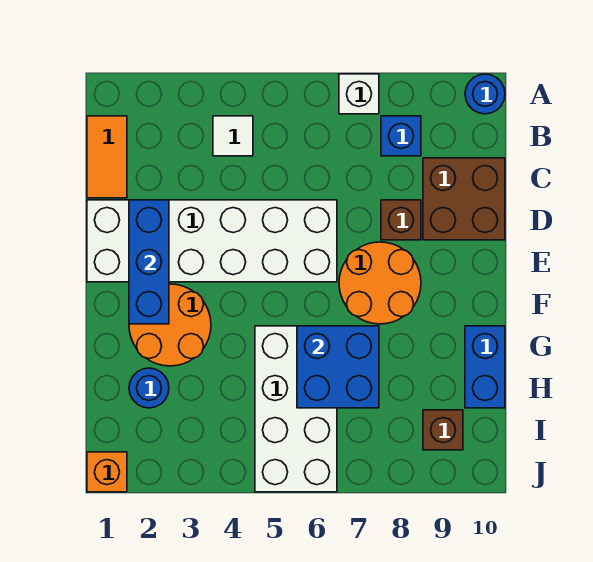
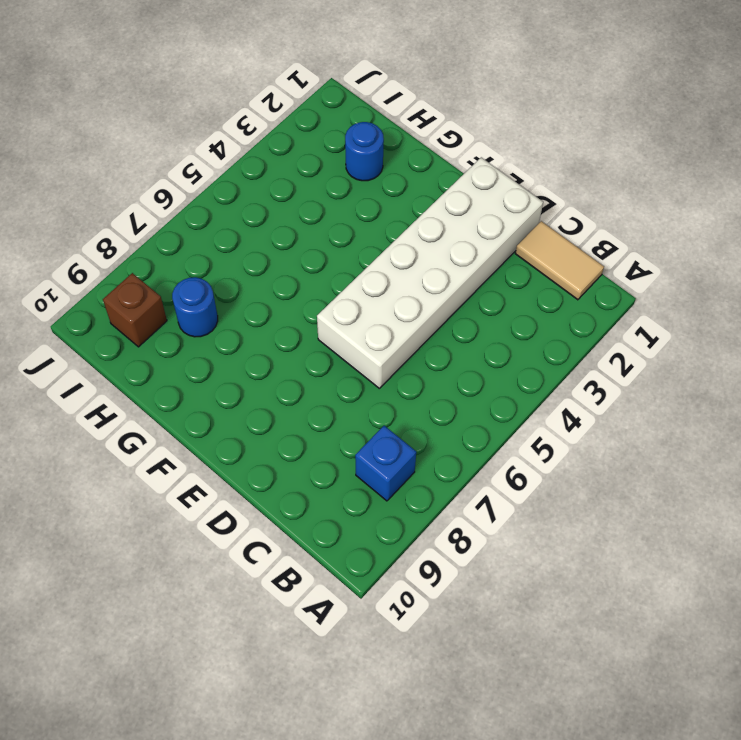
tan 1x2 tile [515,221,604,300] -> orange 1x2 tile [87,116,127,198]
blue 1x1 round brick [172,277,218,337] -> blue 1x1 round brick moved to [465,74,505,114]
none -> white 1x1 brick [339,74,379,114]
none -> white 1x1 tile [213,116,253,156]
none -> brown 2x2 brick [423,158,505,240]

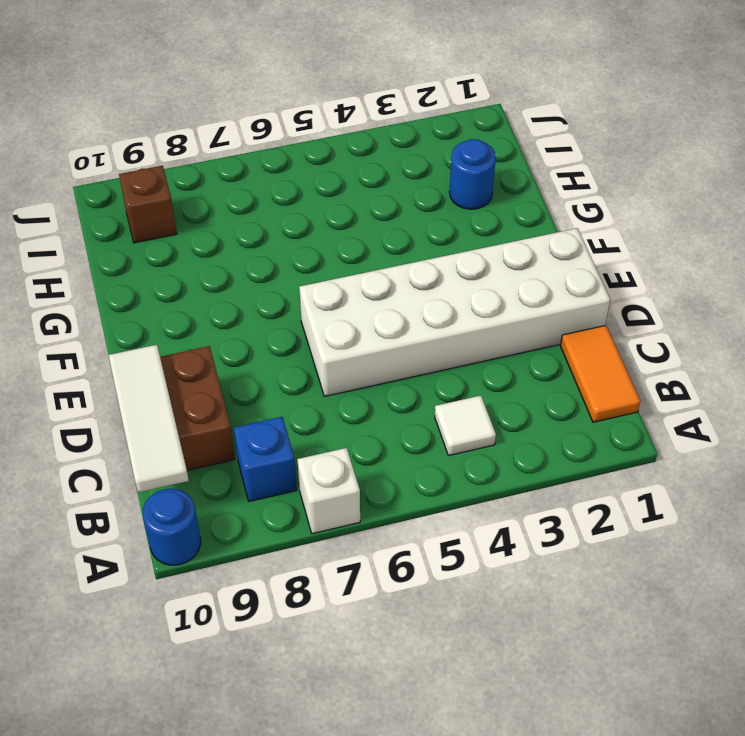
white 1x3 tile [108,345,189,492] -> none
none -> brown 1x1 brick [381,200,421,240]
none -> orange 2x2 round brick [339,242,421,324]
none -> orange 2x2 round brick [129,284,211,366]

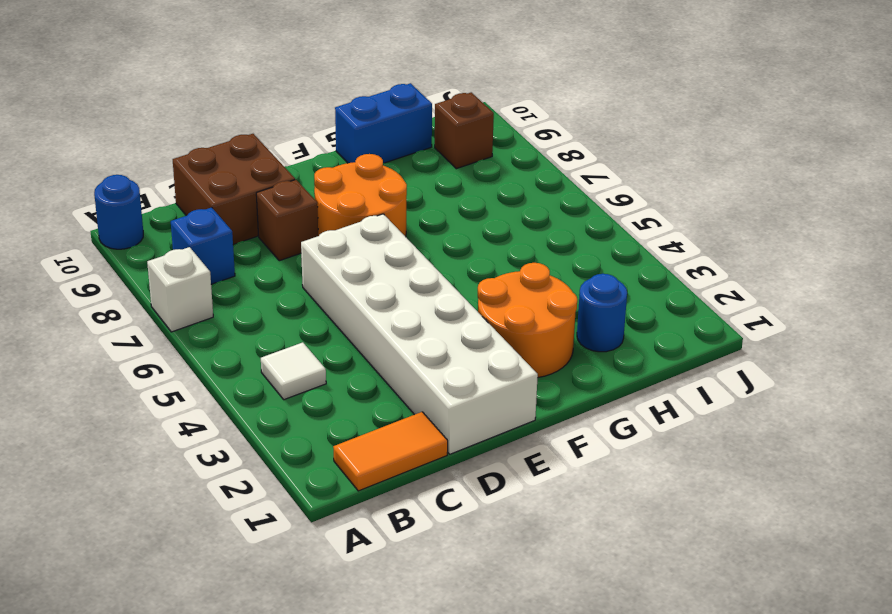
none -> white 2x4 brick [255,326,337,492]
none -> orange 1x1 brick [87,452,127,492]
none -> blue 1x3 brick [129,200,169,324]

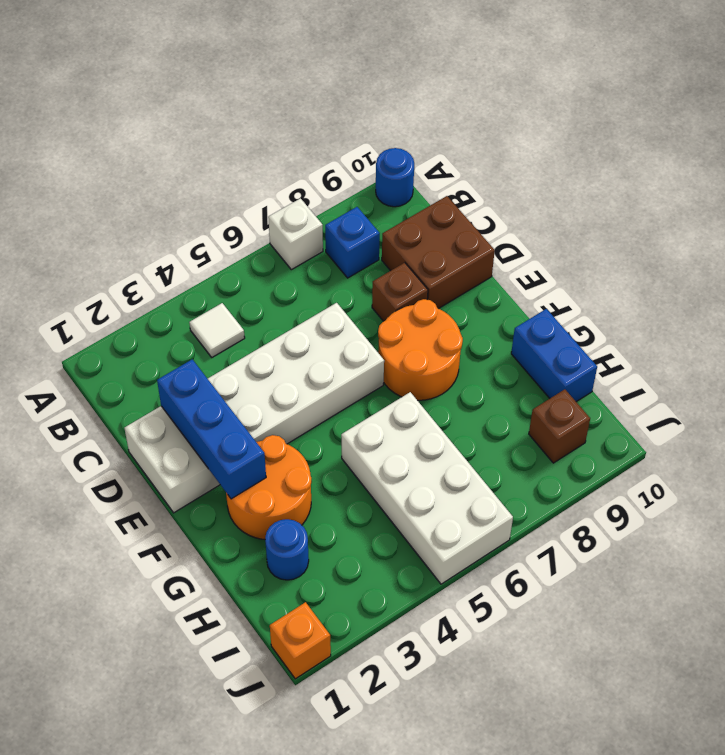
none -> orange 1x2 tile [87,116,127,198]
none -> blue 2x2 brick [297,326,379,408]

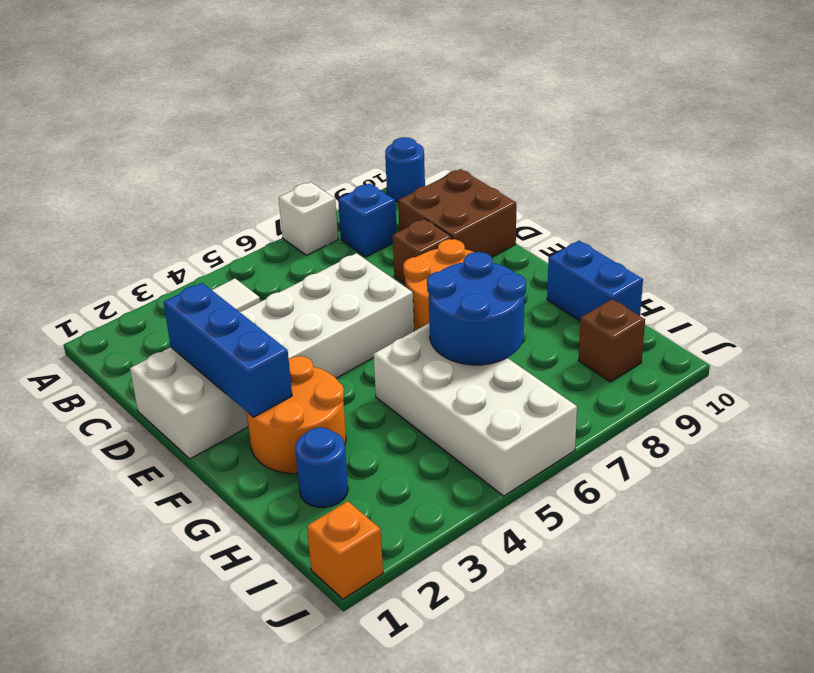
blue 2x2 round brick [427,252,526,365] -> blue 2x2 brick [297,326,379,408]
none -> orange 1x2 tile [87,116,127,198]

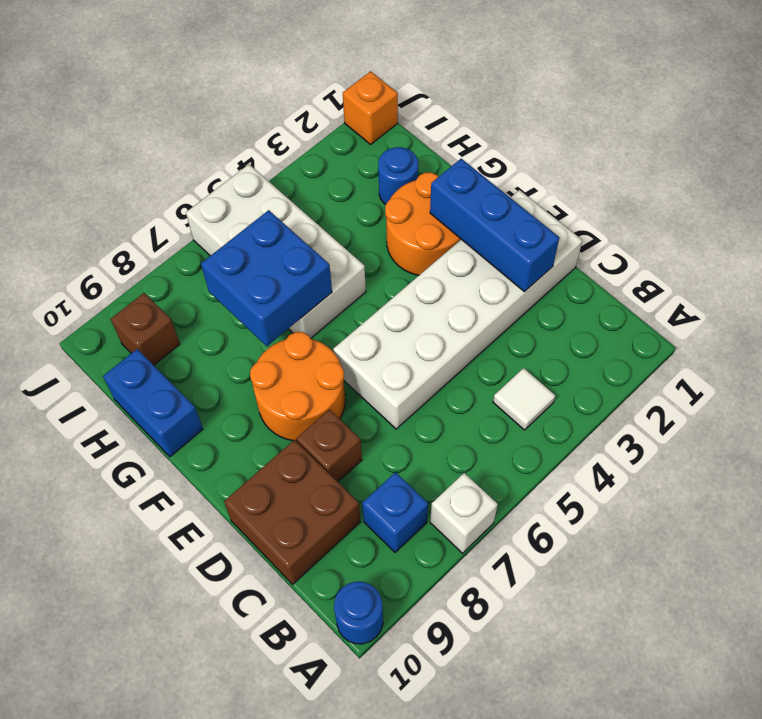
none -> orange 1x2 tile [87,116,127,198]

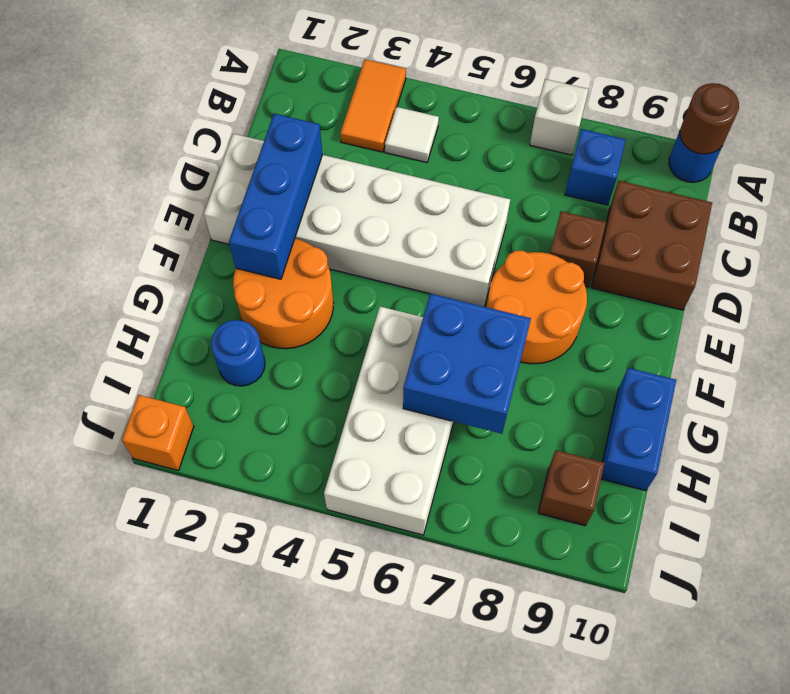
orange 1x2 tile [340,59,406,152] -> orange 1x2 tile moved to [87,116,127,198]
brown 1x1 round brick [680,83,739,154] -> none

